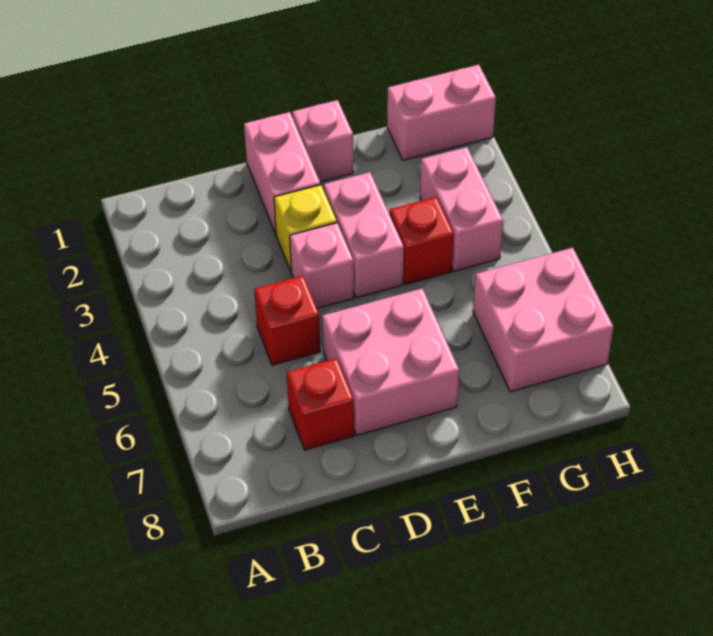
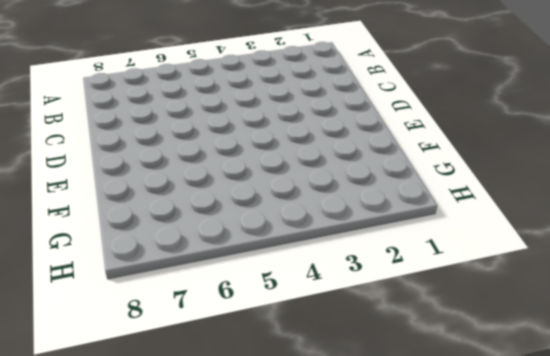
none -> red 1x1 brick [254,276,320,365]
none -> red 1x1 brick [287,358,354,450]
none -> pink 1x2 brick [244,112,320,234]

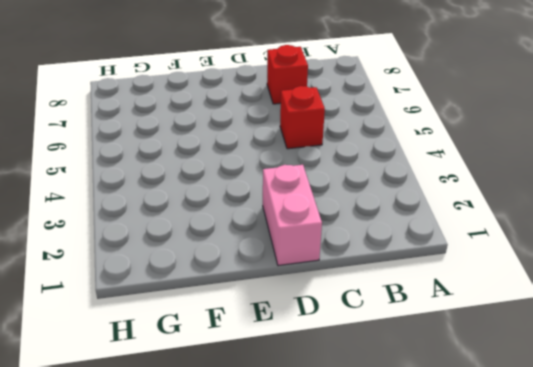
none -> yellow 1x1 brick [274,185,337,271]
none -> pink 1x1 brick [290,223,354,308]
none -> pink 2x2 brick [322,288,459,435]

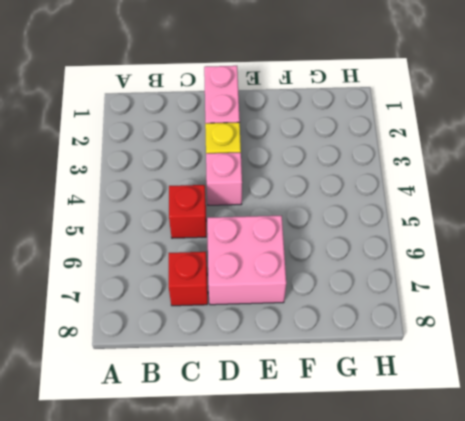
none -> pink 1x1 brick [292,100,353,182]
none -> pink 1x2 brick [324,172,404,298]
none -> red 1x1 brick [390,197,454,284]

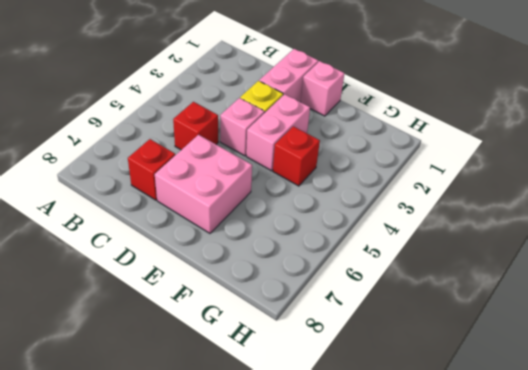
none -> pink 1x2 brick [387,65,496,160]
none -> pink 1x2 brick [420,147,503,271]
none -> pink 2x2 brick [473,248,613,392]

